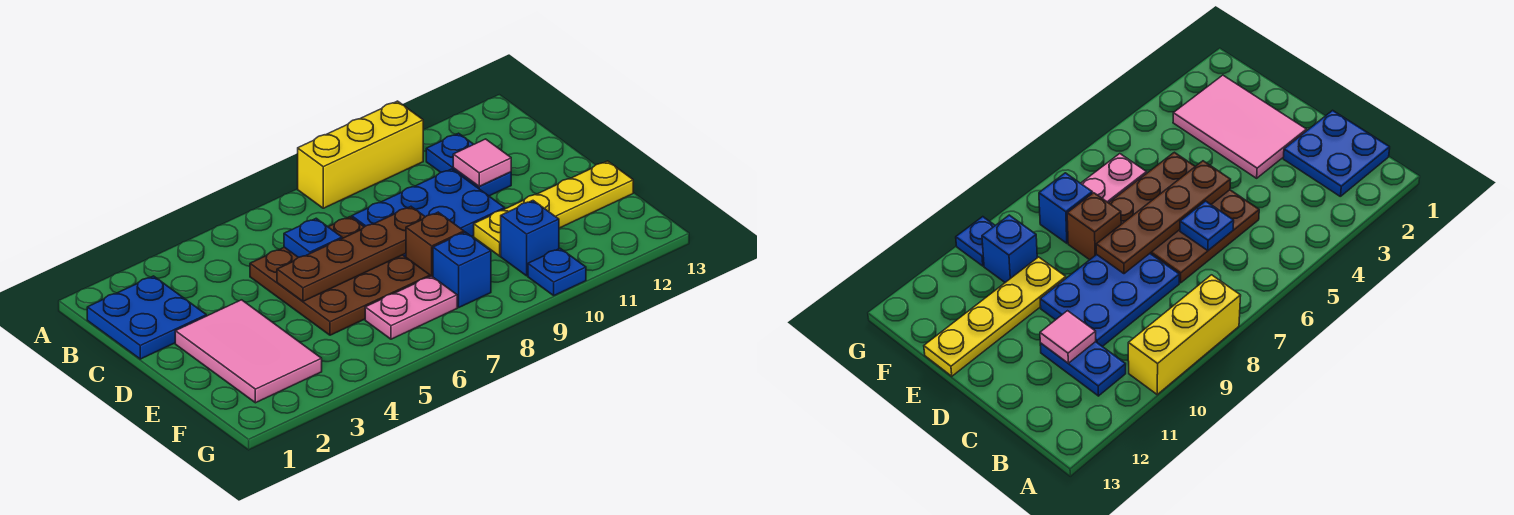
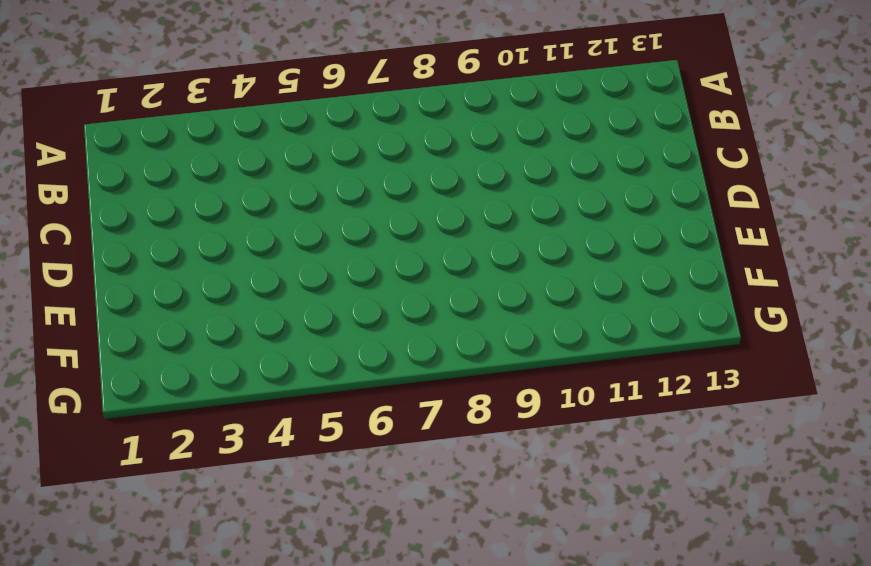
none -> yellow 1x3 brick [298,101,423,208]
none -> blue 2x2 plate [87,276,206,359]
none -> blue 1x2 plate [426,133,511,196]

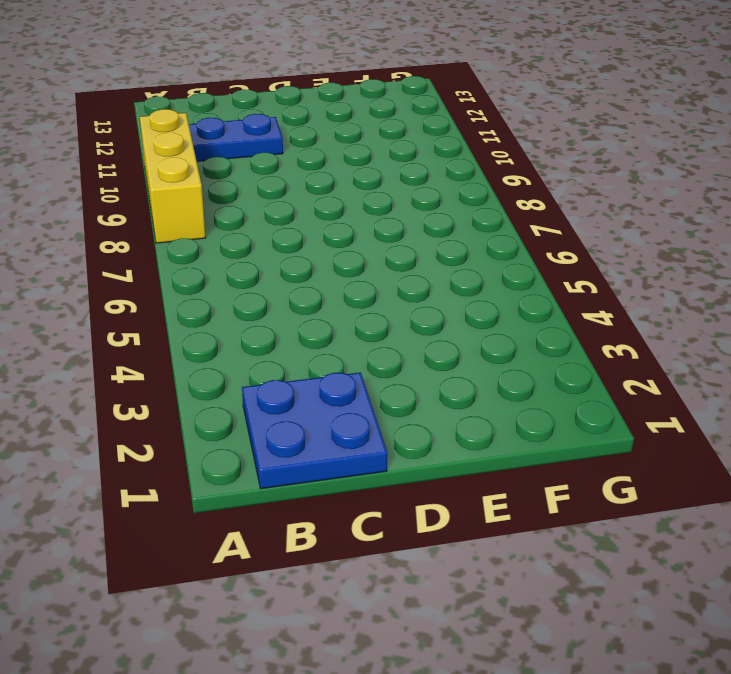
none -> brown 3x3 plate [250,217,430,335]
none -> blue 2x3 plate [352,169,505,257]
none -> pink 2x3 tile [175,300,322,403]

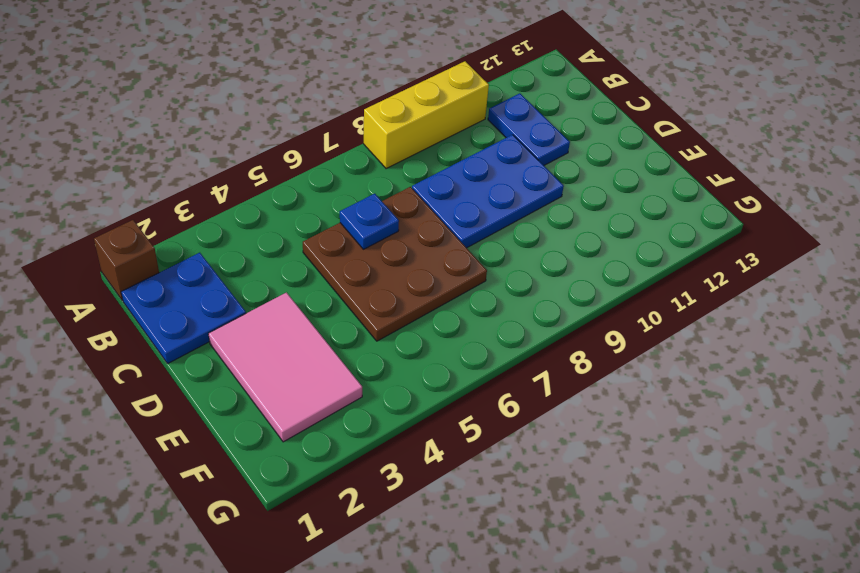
brown 1x1 brick [94,220,159,301] -> brown 1x1 brick moved to [406,212,464,277]
none -> yellow 1x4 plate [474,161,633,256]
none -> pink 1x2 plate [365,276,457,339]
none -> blue 1x1 brick [433,232,491,307]

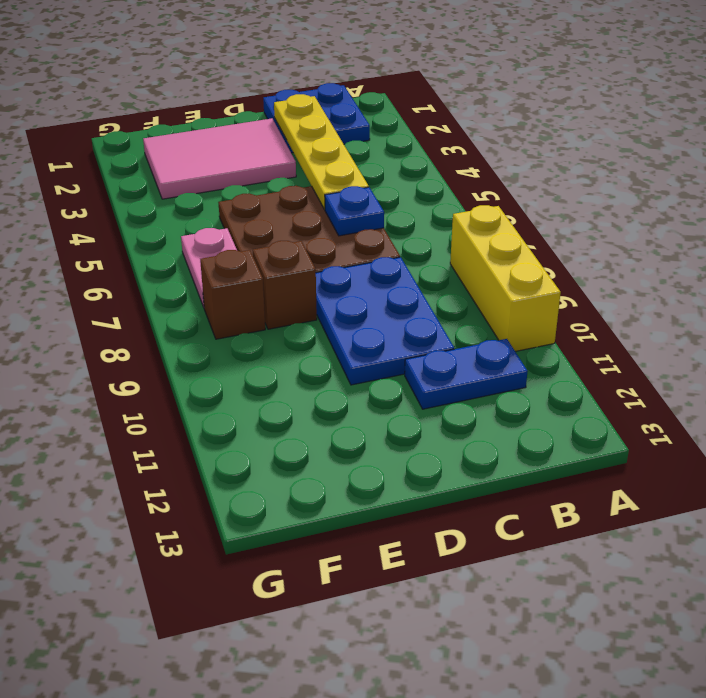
yellow 1x4 plate [274,94,369,210] -> yellow 1x4 plate moved to [474,161,633,256]
brown 1x1 brick [200,250,265,339] -> blue 1x1 brick [433,232,491,307]
none -> blue 1x1 brick [501,201,559,276]
none -> blue 1x1 plate [528,248,586,295]
none -> pink 1x1 tile [453,139,511,186]

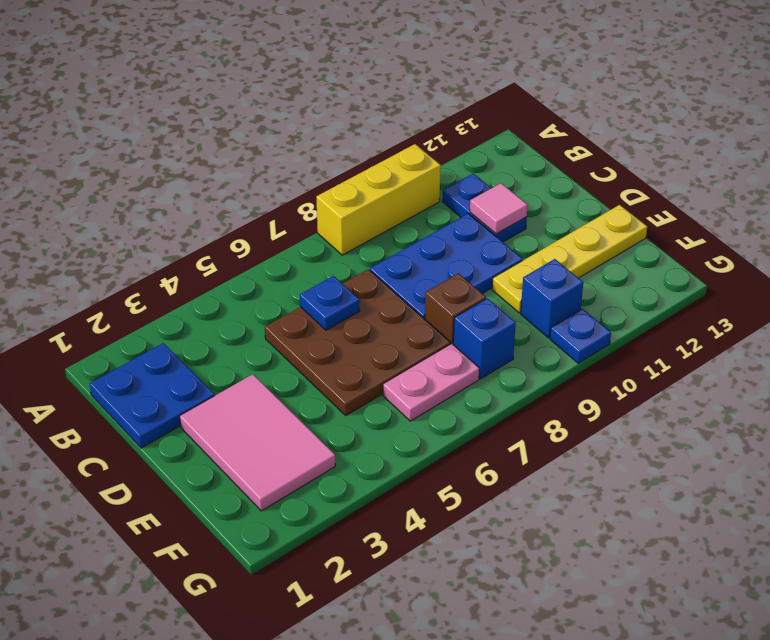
none -> brown 1x4 plate [277,207,425,301]

